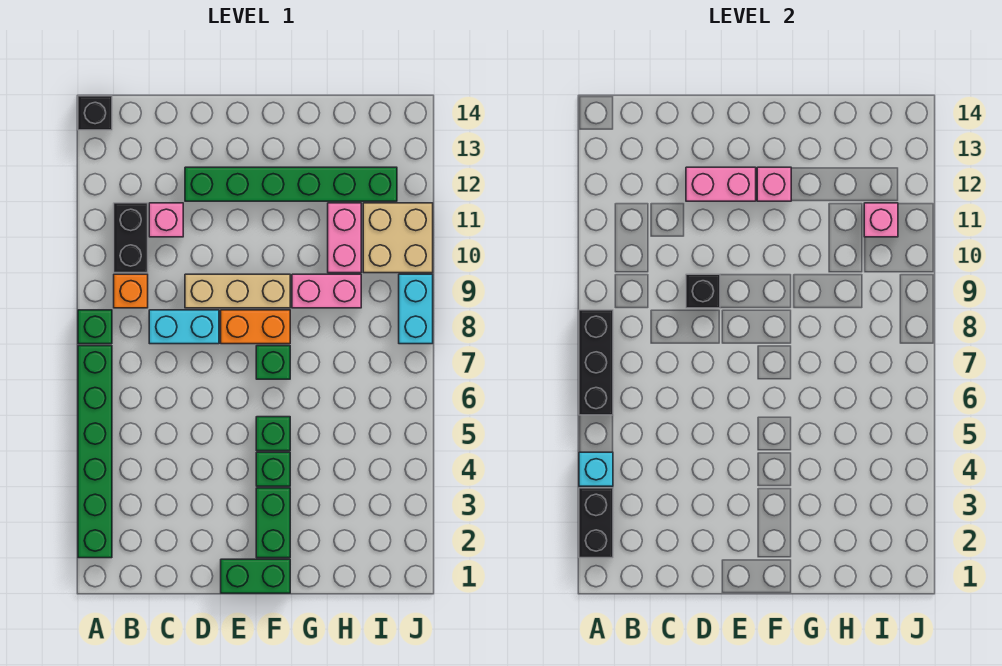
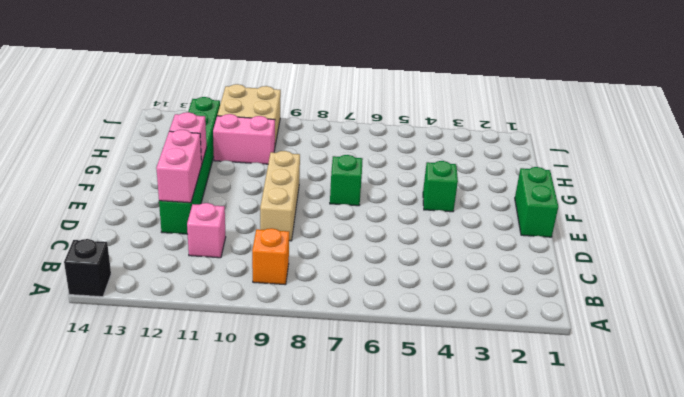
none -> green 1x6 brick [78,346,112,558]
none -> green 1x1 brick [78,310,112,344]
none -> black 1x2 brick [114,203,148,273]

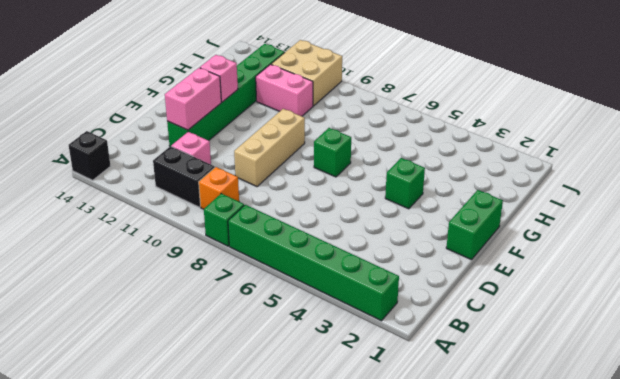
none -> cyan 1x2 brick [149,310,219,344]
none -> orange 1x2 brick [221,310,290,344]
none -> green 1x2 brick [256,488,290,558]

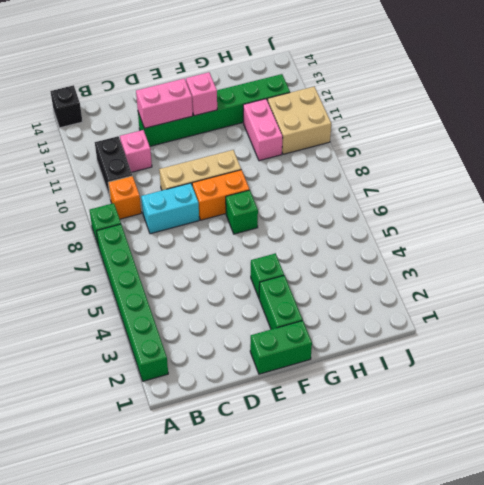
none -> green 1x1 brick [256,417,290,451]
none -> pink 1x2 brick [292,274,361,308]
none -> cyan 1x2 brick [399,274,433,344]

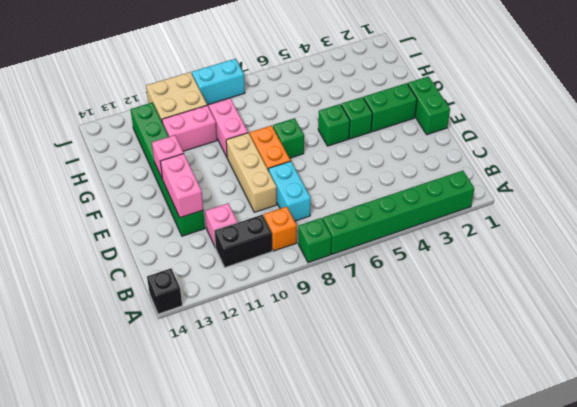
none -> black 1x2 brick [579,488,613,558]
none -> cyan 1x1 brick [579,452,613,486]
none -> black 1x3 brick [579,310,613,415]

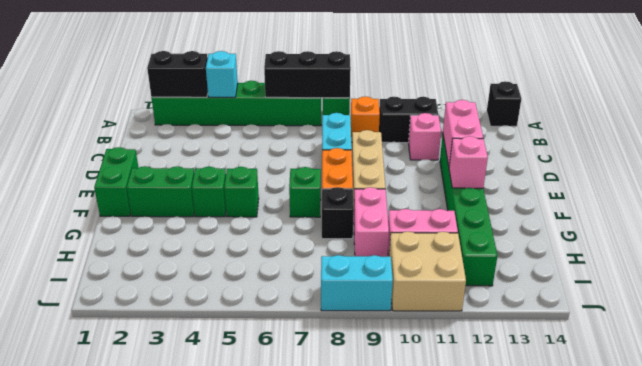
black 1x1 brick [322,187,354,239] -> black 1x1 brick moved to [686,274,720,308]
none -> pink 1x1 brick [864,203,898,237]

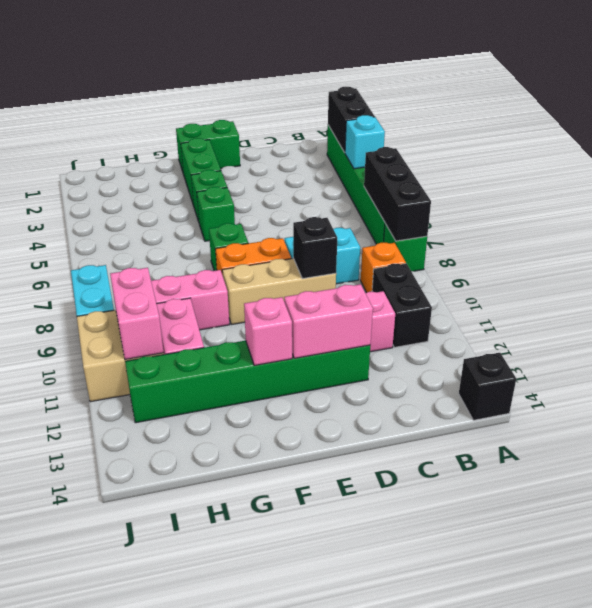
pink 1x2 brick [110,268,164,359] -> pink 1x1 brick [864,203,898,237]

